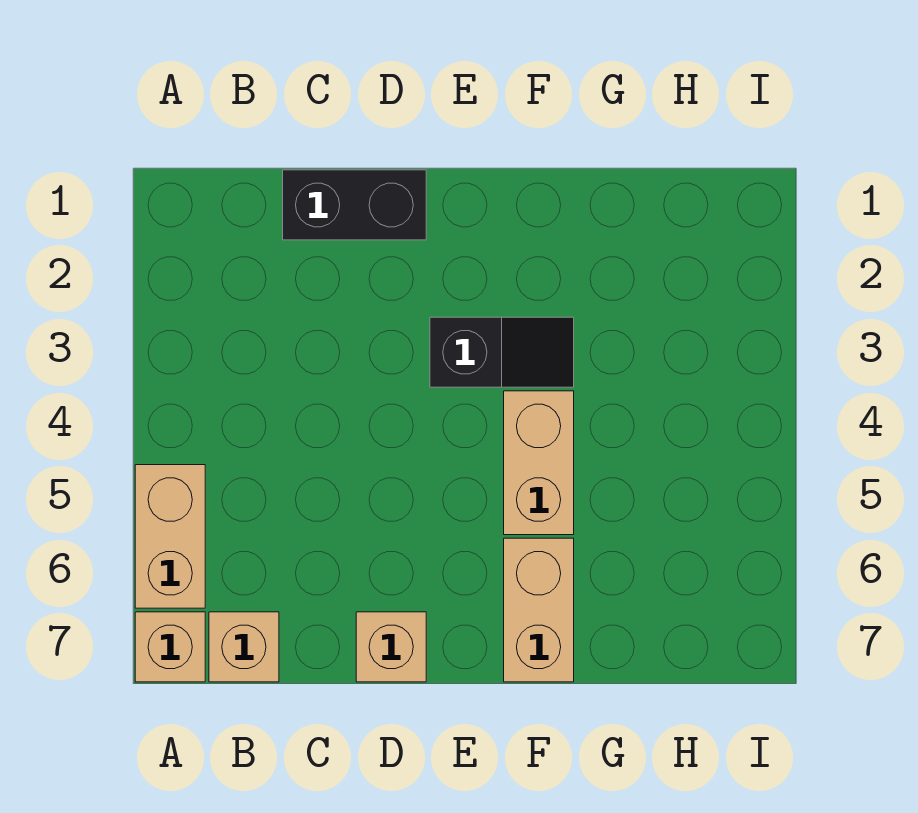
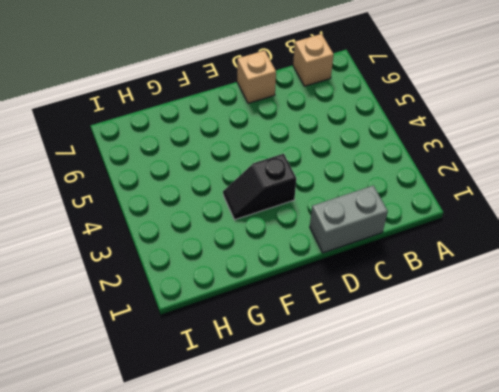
grey 1x2 brick [310,186,388,253] -> black 1x2 brick [283,170,426,240]
none -> tan 1x2 brick [135,465,205,608]
none -> tan 1x1 brick [135,612,205,682]

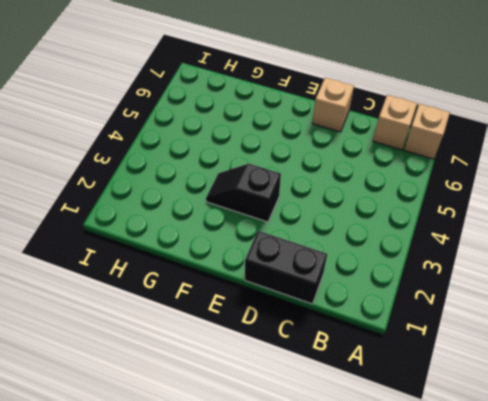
none -> tan 1x2 brick [135,465,205,608]
none -> tan 1x2 brick [504,391,574,535]

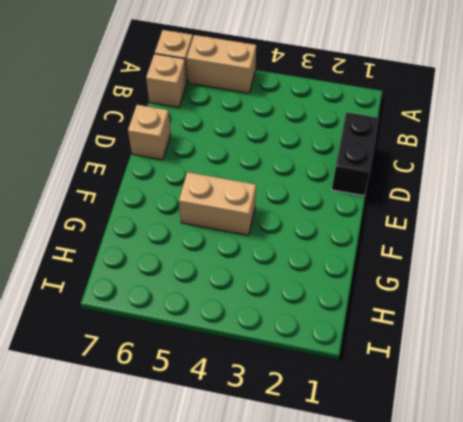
none -> black 1x2 slope [430,317,574,387]
none -> tan 1x2 brick [504,538,574,682]

